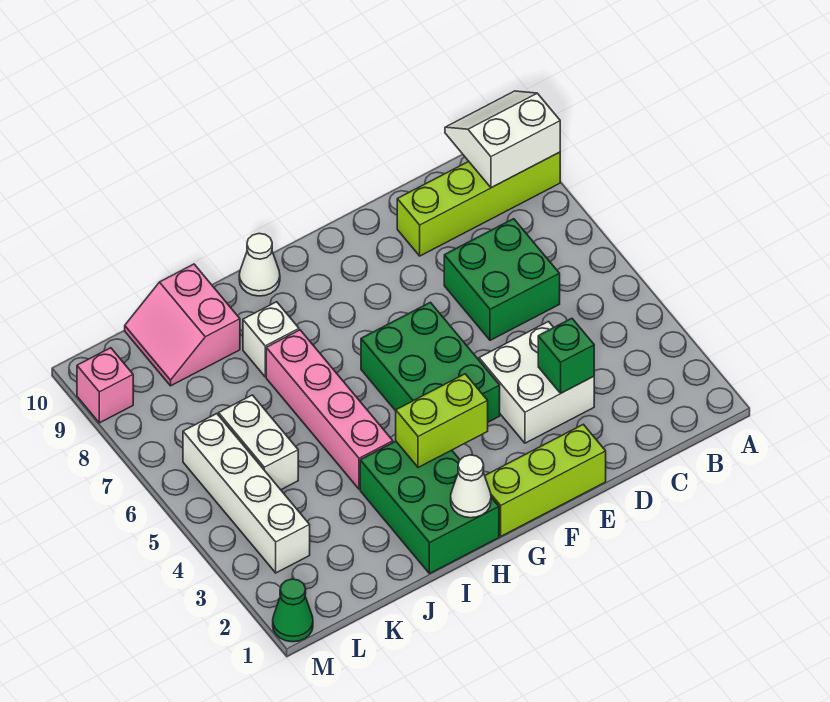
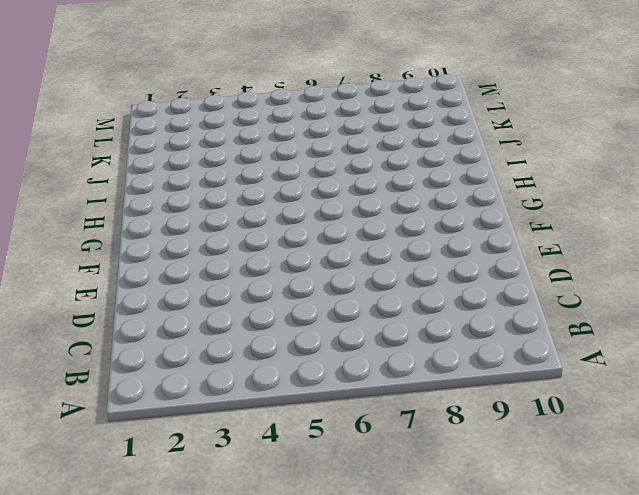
none -> lime 1x4 brick [397,152,560,256]
none -> green 2x2 brick [444,219,560,340]
none -> white 2x2 brick [479,322,594,443]

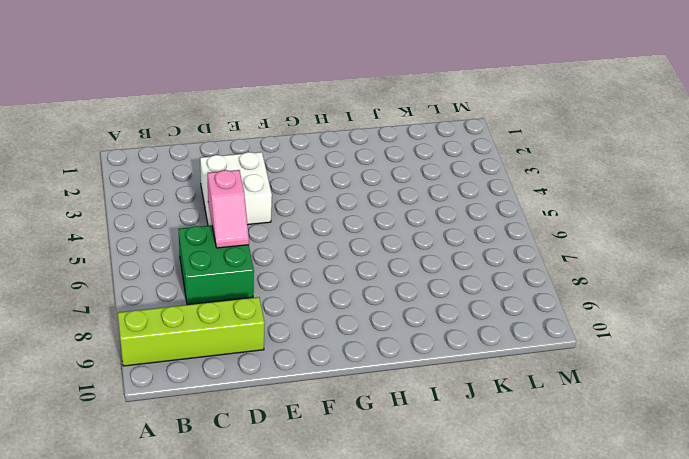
pink 1x2 slope [208,170,249,248] -> none
none -> lime 1x3 brick [485,424,606,536]
none -> green 2x3 brick [361,302,500,422]
none -> green 2x3 brick [360,441,499,574]

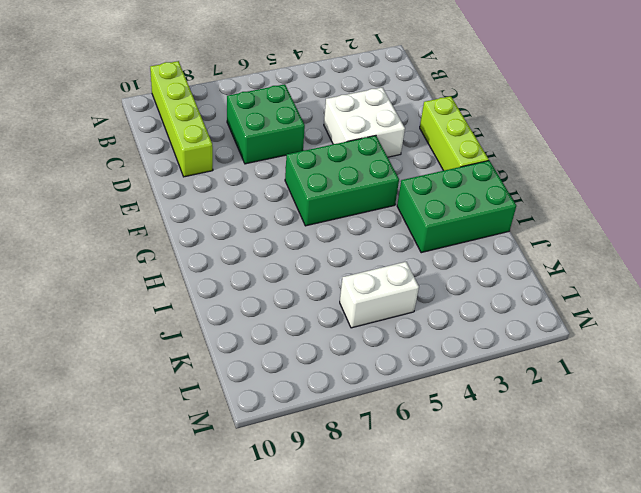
none -> white 1x1 cone [239,234,280,296]
none -> pink 1x4 brick [266,330,393,489]
none -> white 1x1 brick [243,302,299,377]

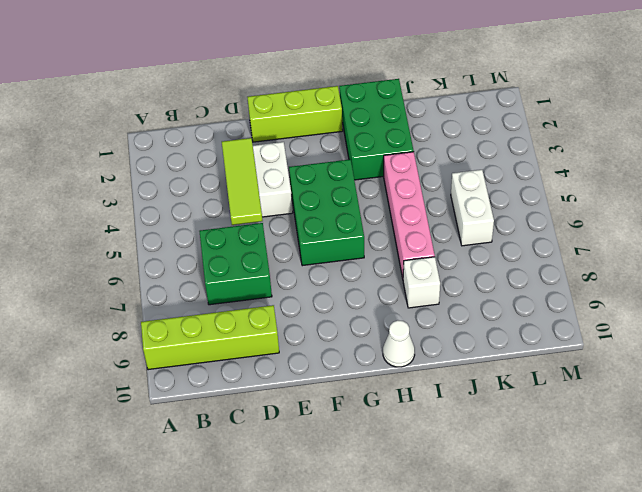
lime 1x3 tile [222,138,263,225] -> green 1x1 brick [538,318,594,393]
none -> pink 2x2 slope [125,264,240,386]
none -> white 1x4 brick [183,414,310,573]
none -> green 1x1 cone [273,579,313,642]

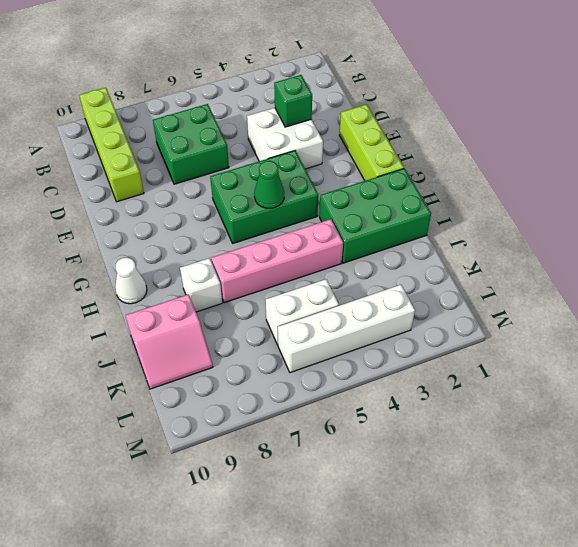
green 1x1 cone [254,161,284,208] -> green 1x1 cone moved to [273,579,313,642]
none -> pink 1x1 brick [77,348,133,423]
none -> white 2x2 slope [445,91,560,188]
none -> lime 1x2 brick [396,374,488,468]

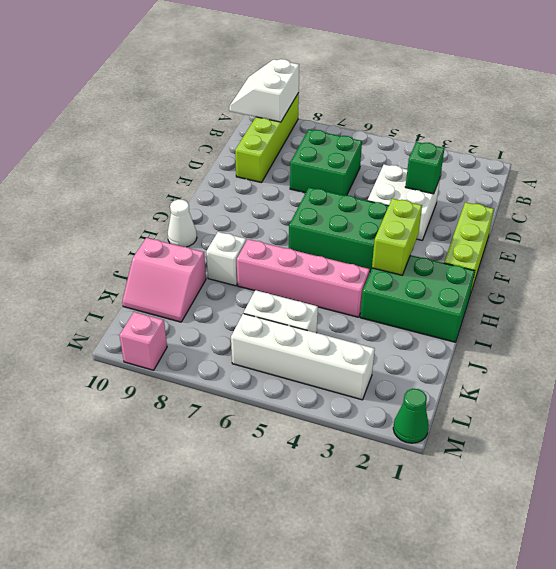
none -> white 1x1 cone [451,455,491,518]

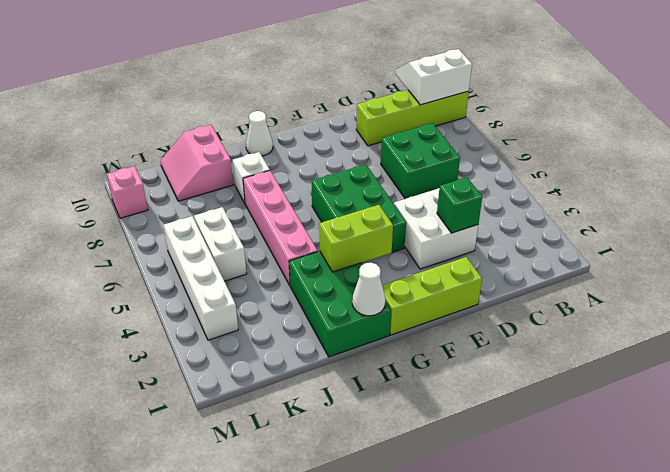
none -> green 1x1 cone [273,579,313,642]

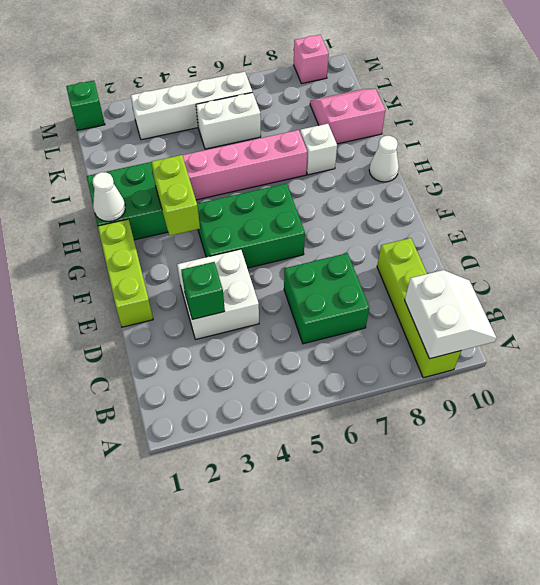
green 1x1 brick [66,80,105,130] -> green 1x1 cone [273,579,313,642]

